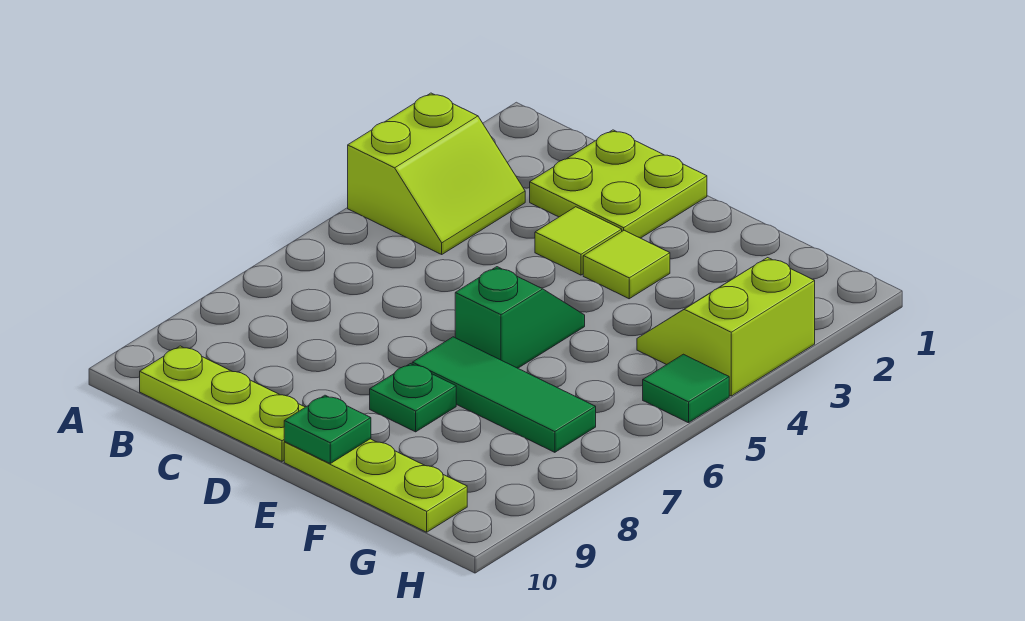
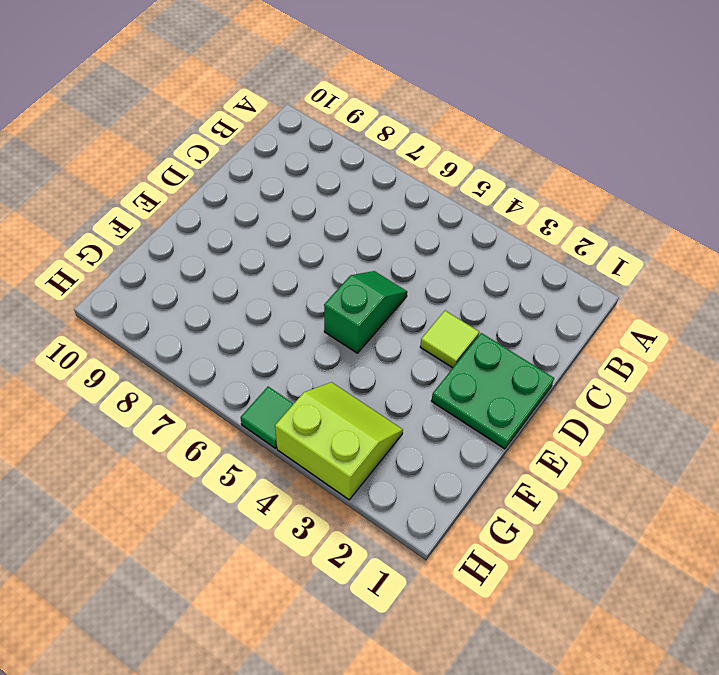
green 2x2 plate [431,333,554,449] -> lime 2x2 plate [530,130,707,238]
green 1x2 slope [324,271,407,353] -> green 1x2 slope turned to [455,267,585,368]
none -> lime 2x2 slope [348,93,525,254]
none -> lime 1x3 plate [140,346,305,461]
none -> lime 1x1 tile [583,230,670,299]

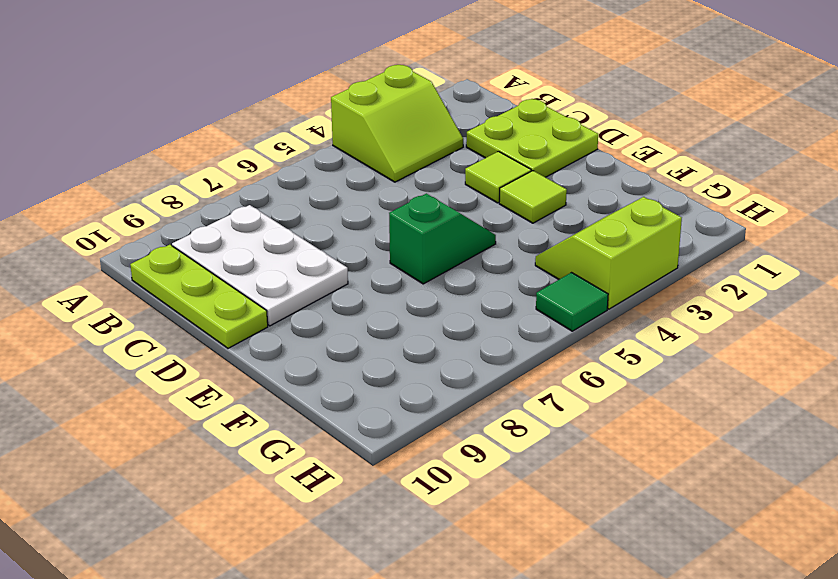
white 2x3 plate [172,205,348,326] -> none
none -> green 1x3 tile [412,337,596,452]
none -> green 1x1 plate [370,364,456,432]
none -> lime 1x3 plate [284,439,467,532]

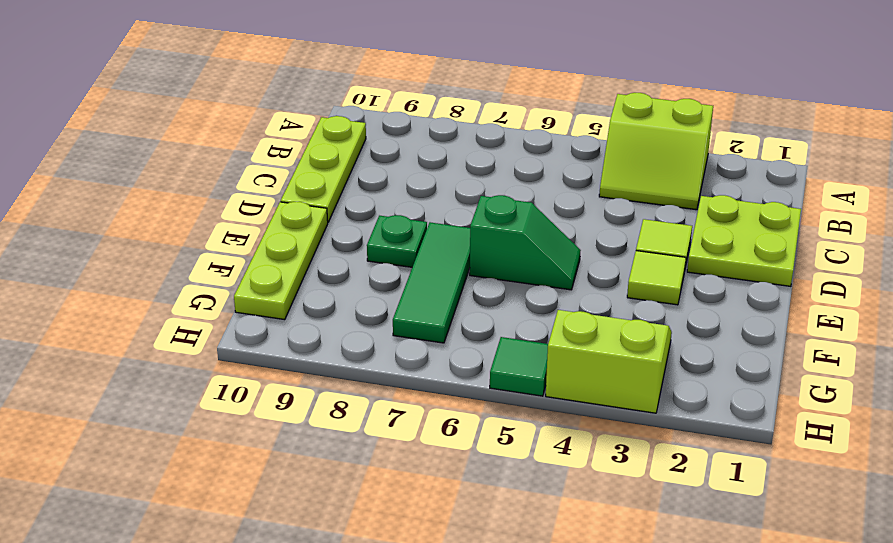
none -> green 1x1 plate [284,395,371,463]

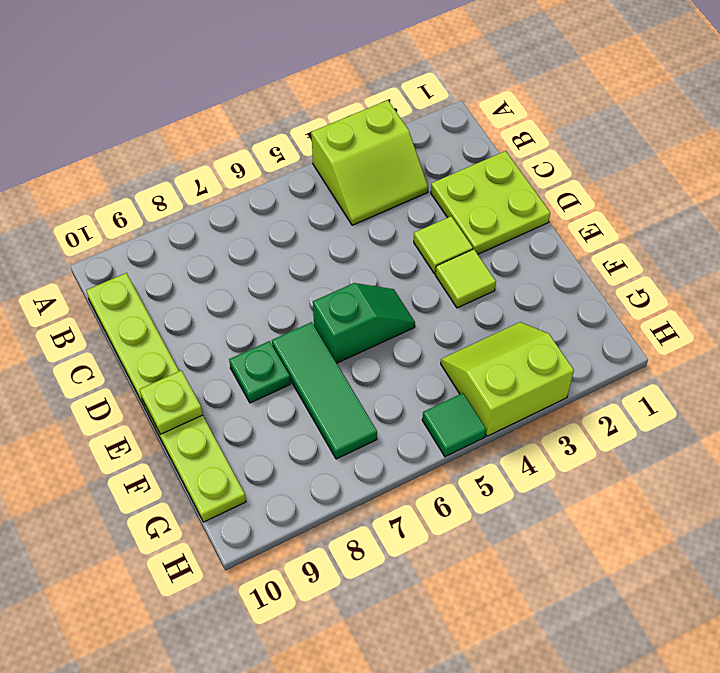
lime 1x1 plate [139,370,203,434] -> green 1x1 plate [284,395,371,463]

